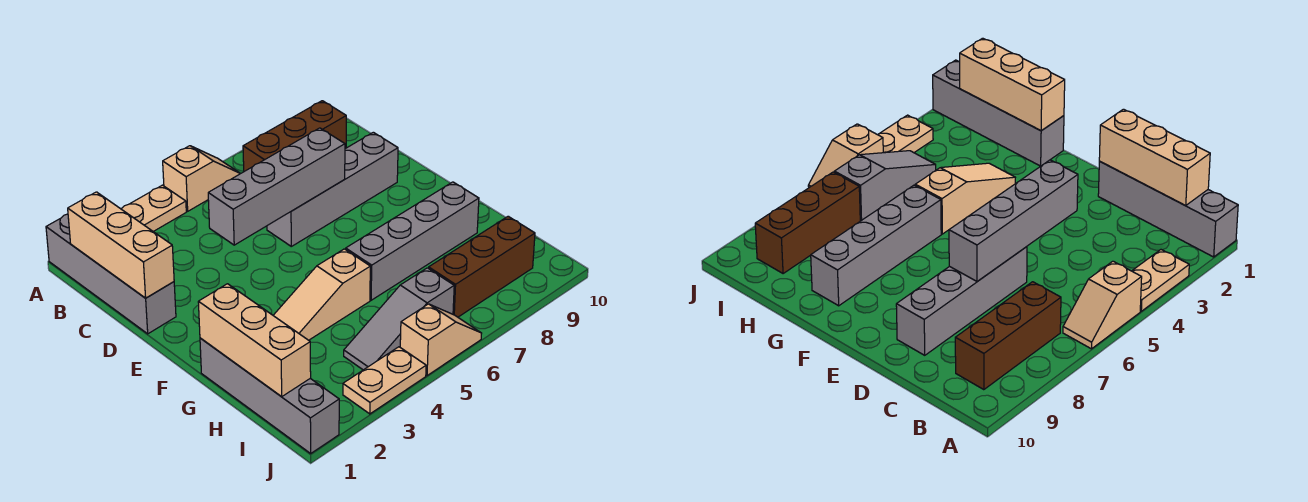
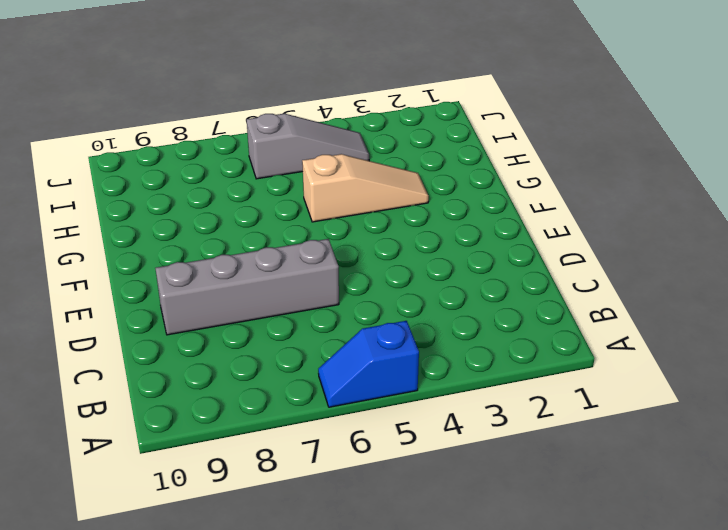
blue 1x2 slope [318,321,419,407] -> tan 1x2 slope [163,146,240,211]
none -> grey 1x4 brick [46,214,176,334]
none -> tan 1x2 plate [122,185,186,232]
none -> brown 1x3 brick [243,101,346,171]

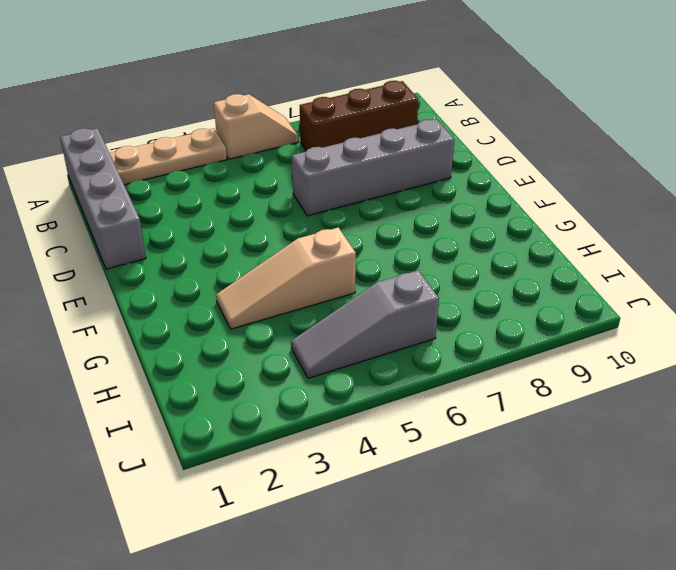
tan 1x3 plate [110,129,227,185] -> tan 1x2 plate [122,185,186,232]
none -> grey 1x4 brick [200,338,339,453]
none -> grey 1x4 brick [346,182,479,300]
none -> brown 1x3 brick [429,216,535,317]

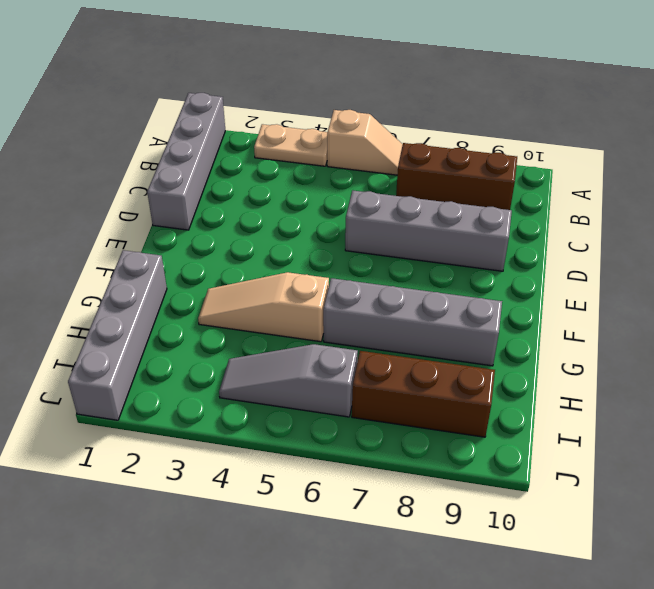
none -> tan 1x2 plate [343,347,426,414]
none -> tan 1x2 slope [400,304,482,376]
none -> tan 1x3 brick [68,192,174,298]

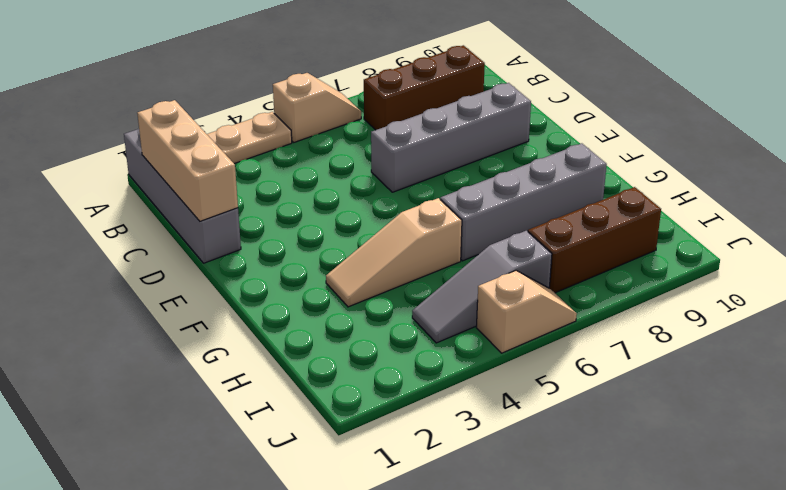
none -> grey 1x4 brick [200,338,339,453]
none -> tan 1x2 plate [343,347,426,414]
none -> grey 1x4 brick [208,128,345,245]

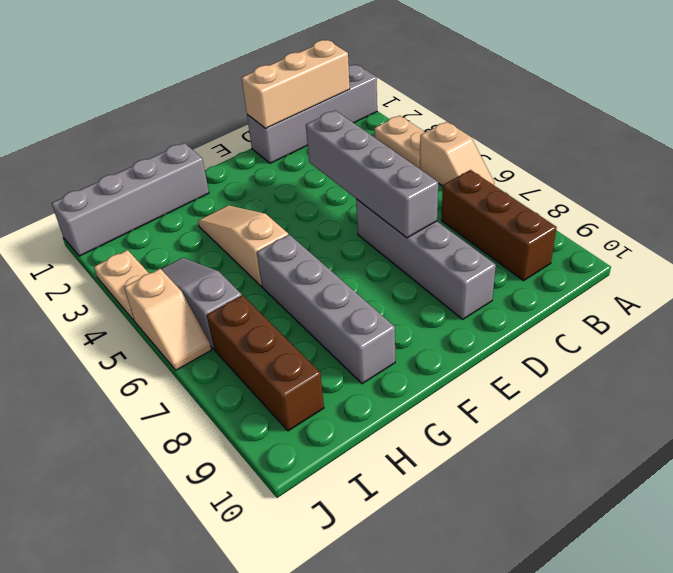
none -> tan 1x3 brick [198,284,311,397]

